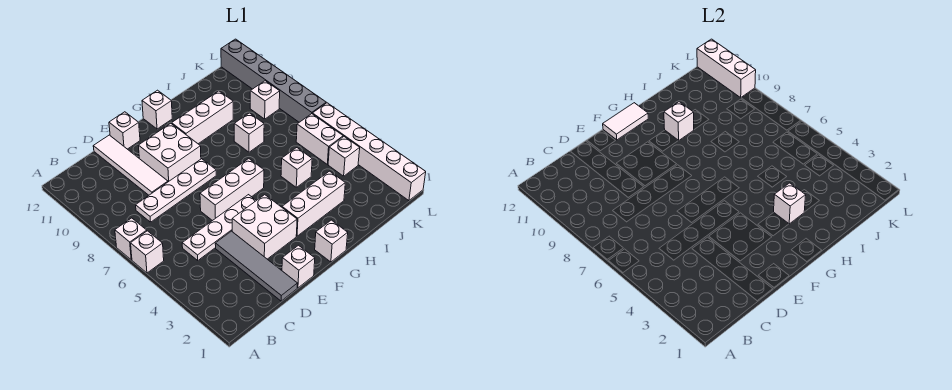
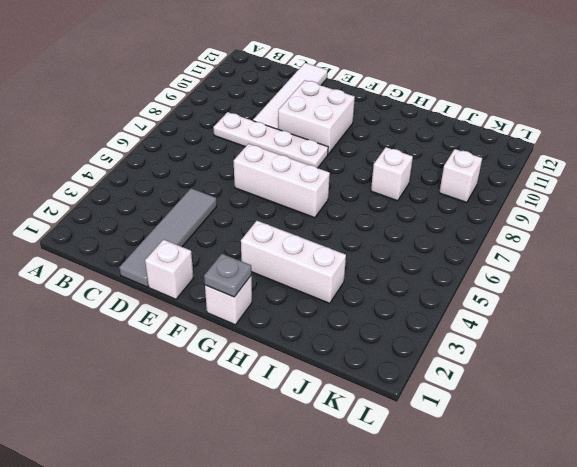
grey 1x1 plate [204,254,251,297] -> none
none -> white 1x1 brick [131,231,164,273]
none -> white 1x1 brick [115,218,147,260]
none -> white 1x4 plate [182,195,256,260]

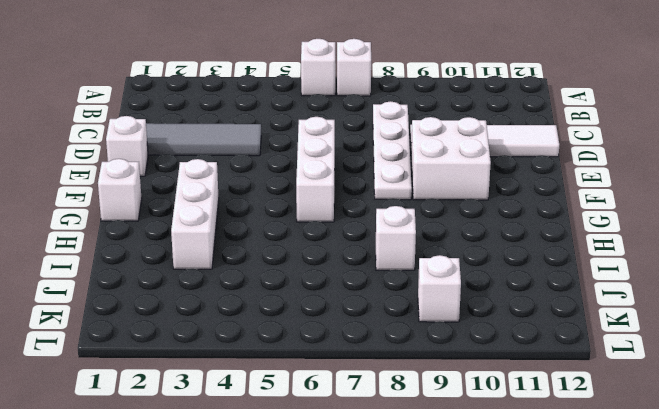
none -> white 1x4 plate [182,195,256,260]
none -> white 2x2 brick [232,195,297,259]
none -> white 1x1 brick [109,112,140,149]

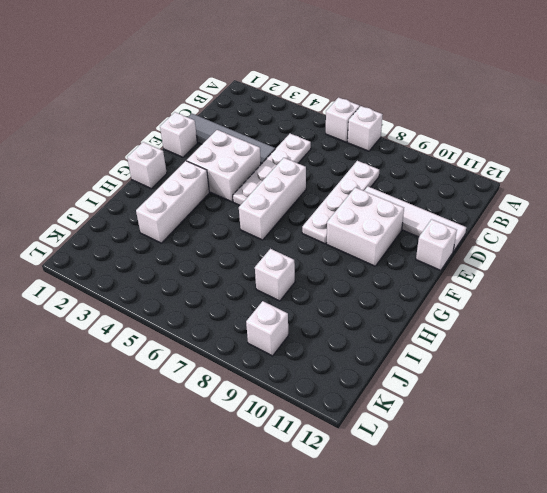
none -> white 1x3 brick [172,91,233,144]
none -> white 1x1 brick [142,90,172,129]
none -> white 1x1 brick [281,148,312,187]

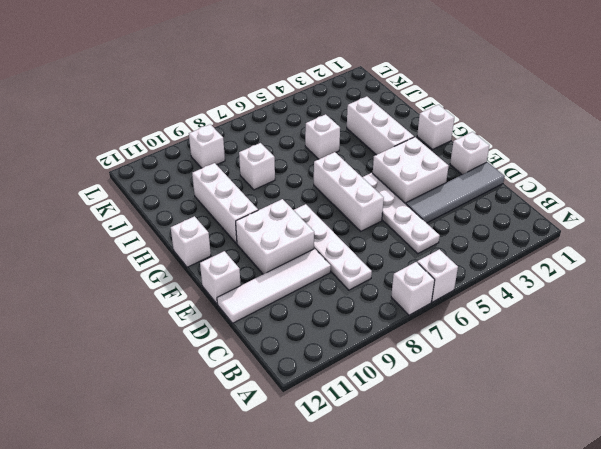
none -> white 1x1 brick [328,137,360,176]
none -> white 1x2 brick [296,114,343,164]
none -> white 1x6 brick [313,103,426,201]

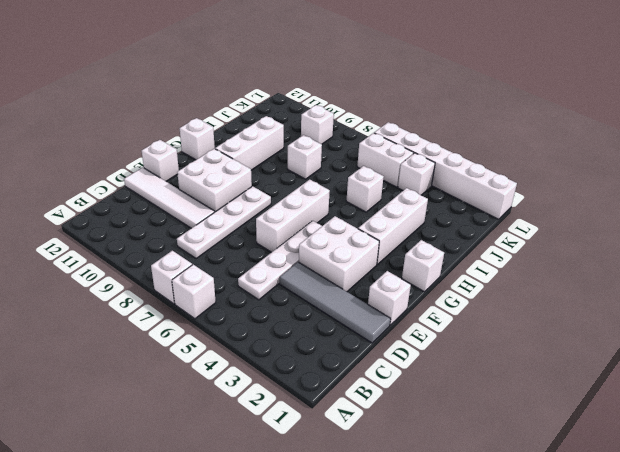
none -> grey 1x6 brick [221,39,326,122]
none -> white 1x2 tile [603,103,648,140]
none -> white 1x1 brick [774,183,806,224]

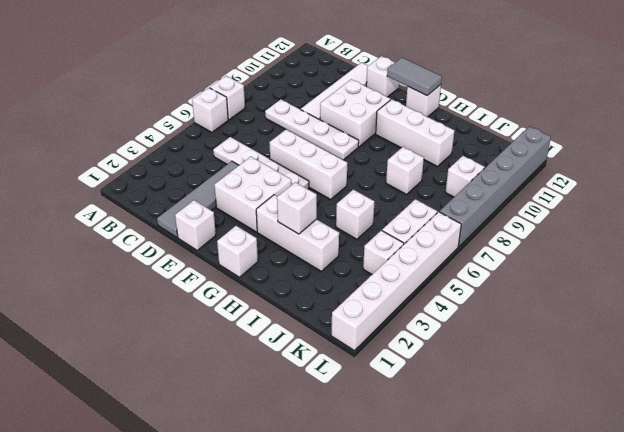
grey 1x2 tile [387,58,442,95] -> white 1x2 tile [603,103,648,140]
none -> white 1x1 brick [664,102,694,141]
none -> white 1x3 brick [697,39,756,98]

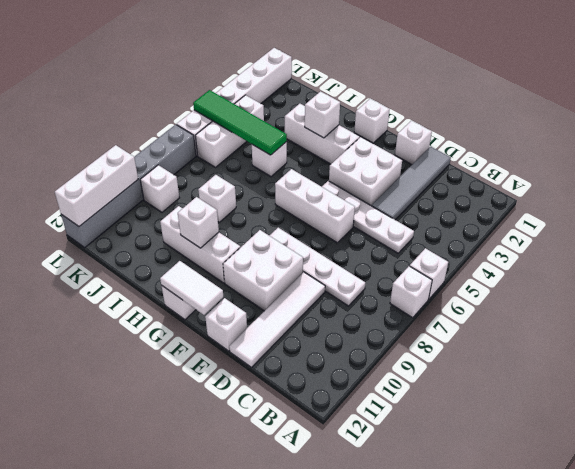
green 1x4 tile [193,90,287,155] -> none

